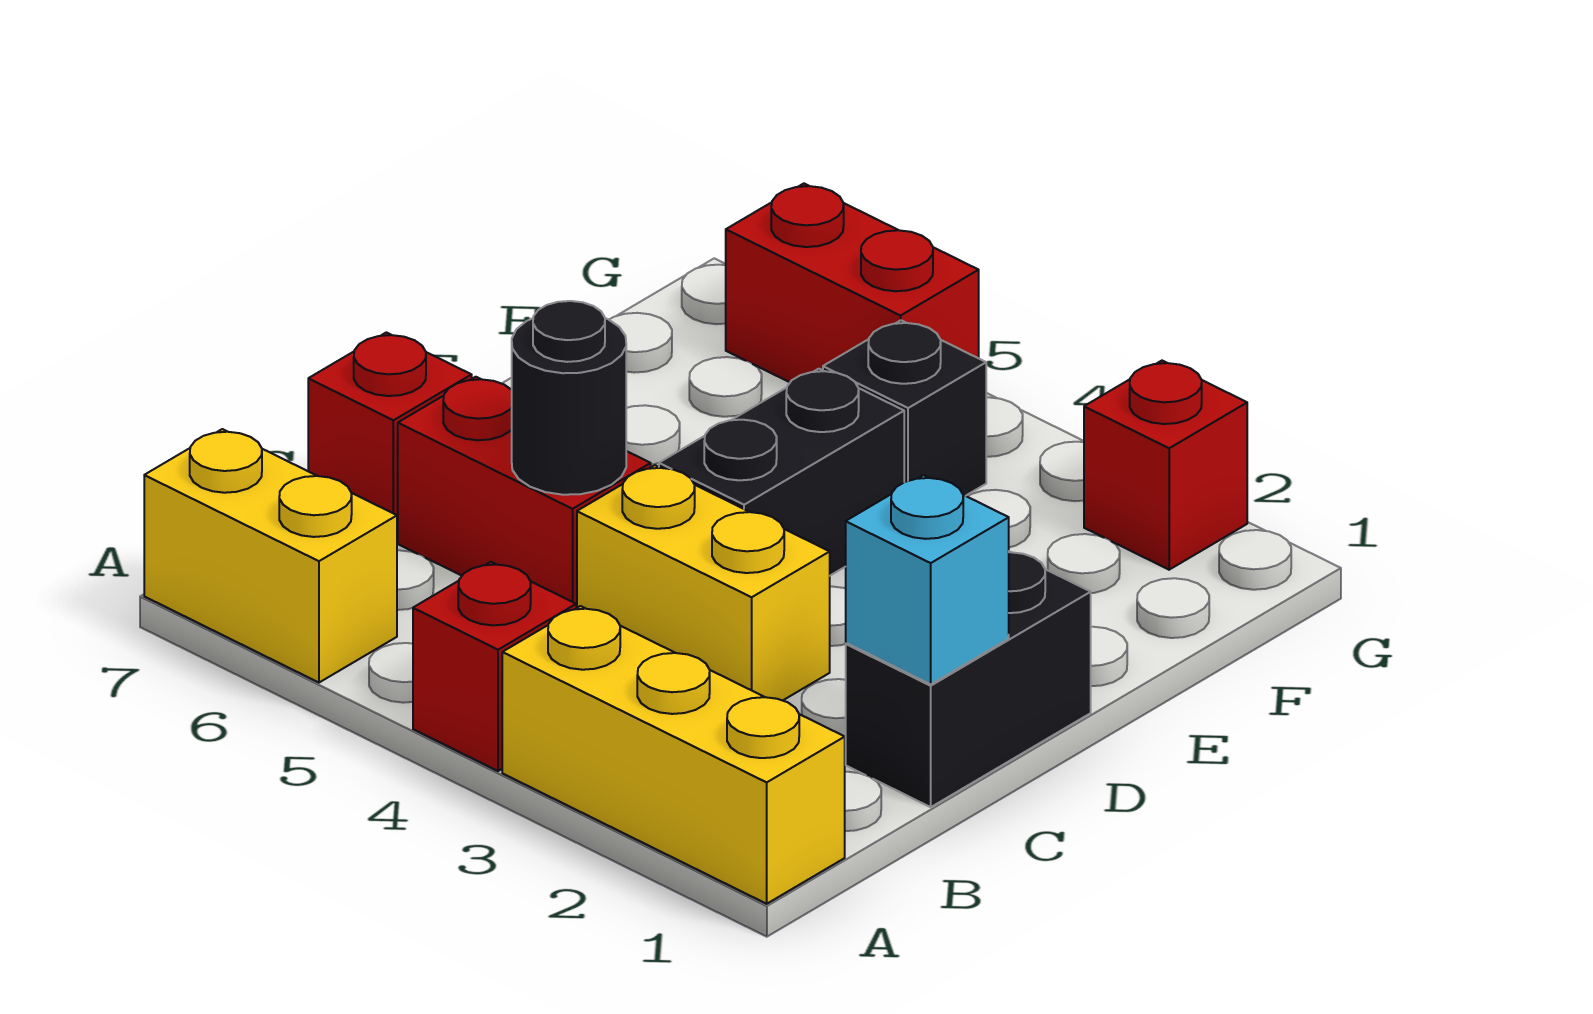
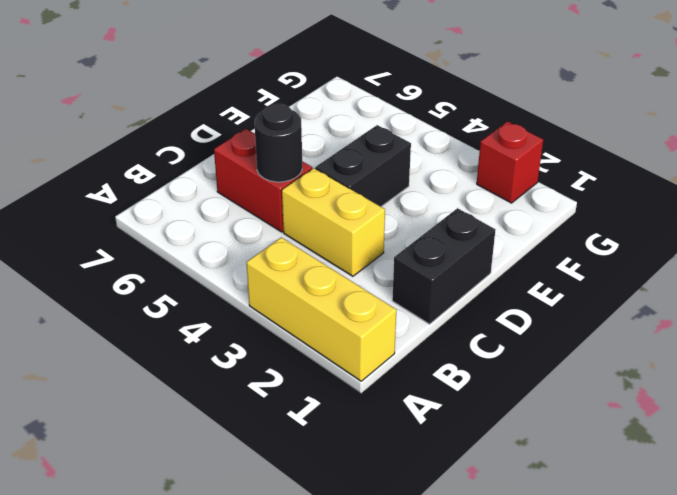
none -> red 1x1 brick [413,562,576,771]
none -> yellow 1x2 brick [144,429,397,683]
none -> red 1x1 brick [308,332,472,540]

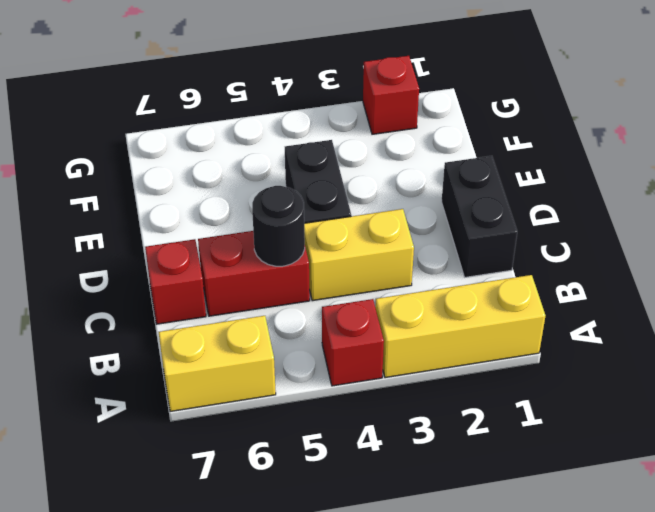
none -> black 1x1 brick [823,320,986,496]
none -> red 1x2 brick [726,184,979,382]
none -> cyan 1x1 brick [846,475,1009,684]

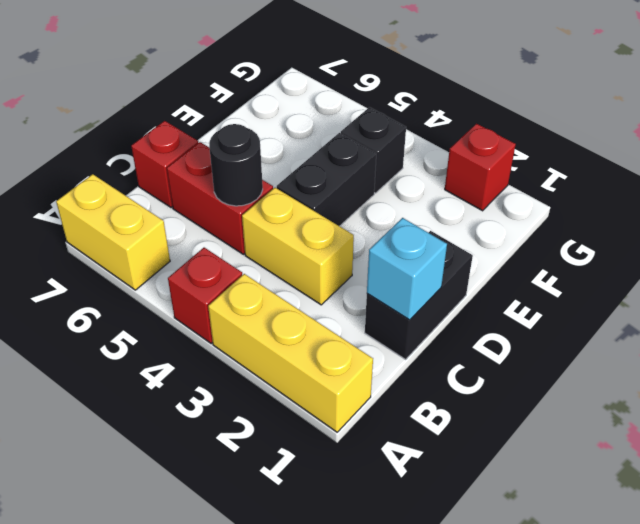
none -> red 1x2 brick [726,184,979,382]

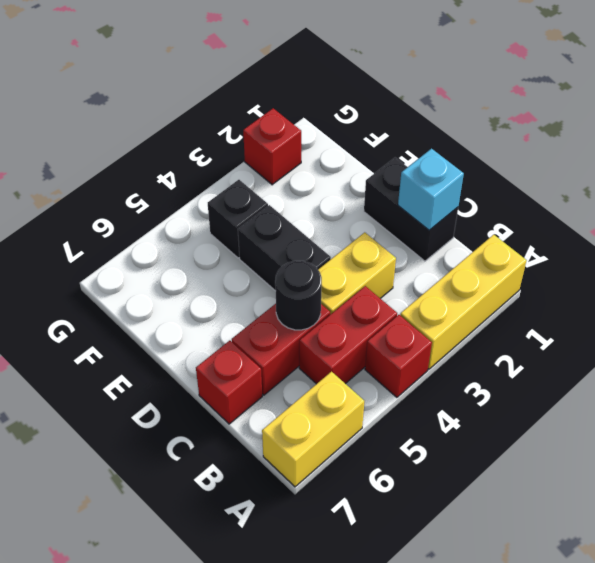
red 1x2 brick [299,286,397,384] -> red 1x2 brick moved to [726,184,979,382]

